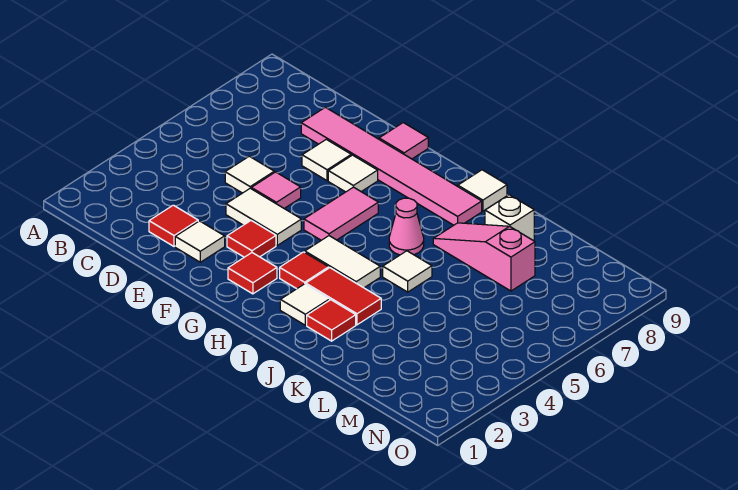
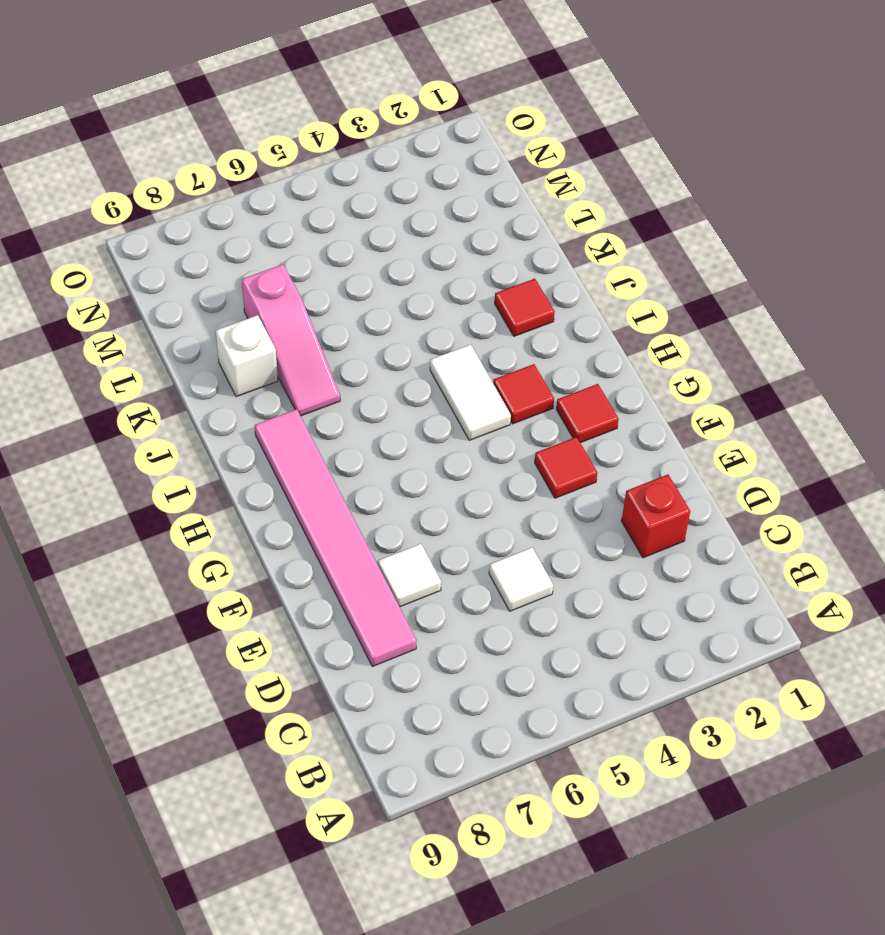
red 1x1 brick [622,474,690,558] -> red 1x1 tile [149,205,198,247]
none -> white 1x1 tile [175,221,225,262]
none -> white 1x2 tile [226,188,301,245]
none -> pink 1x1 tile [251,172,301,209]

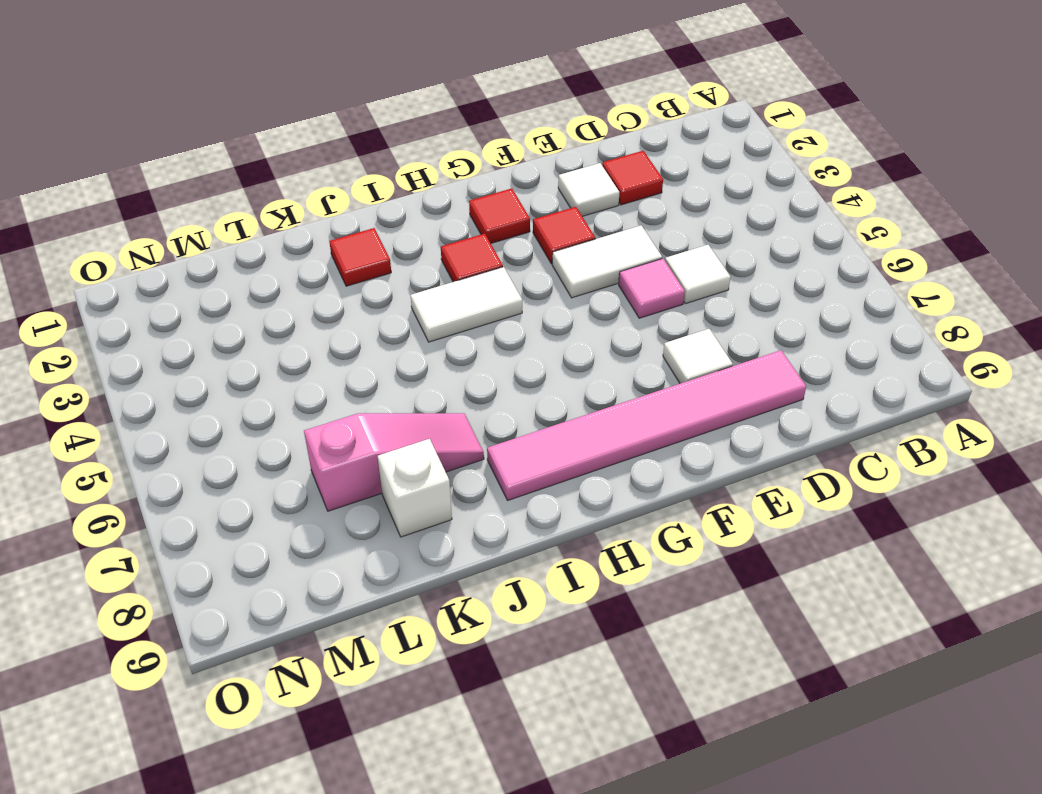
none -> white 1x1 tile [328,155,378,192]
none -> pink 1x1 tile [379,123,428,159]
none -> pink 1x2 tile [304,187,378,240]

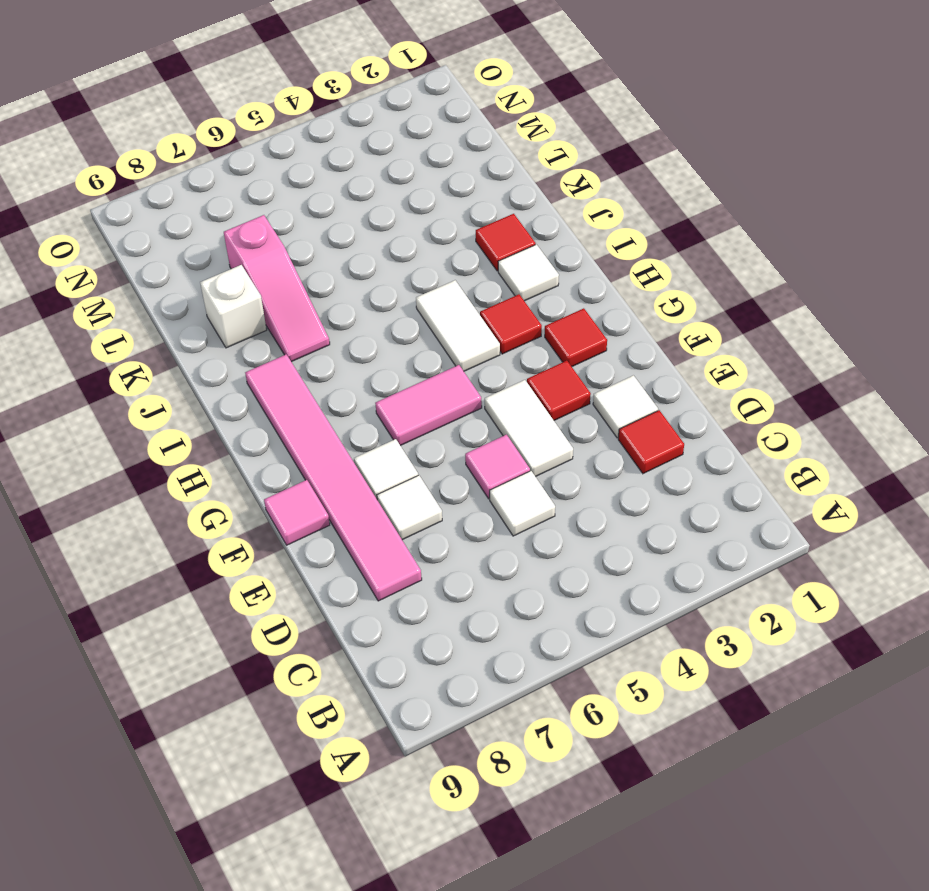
none -> red 1x2 tile [306,268,381,325]
none -> pink 1x1 cone [389,198,424,255]
none -> white 1x1 tile [458,170,507,211]

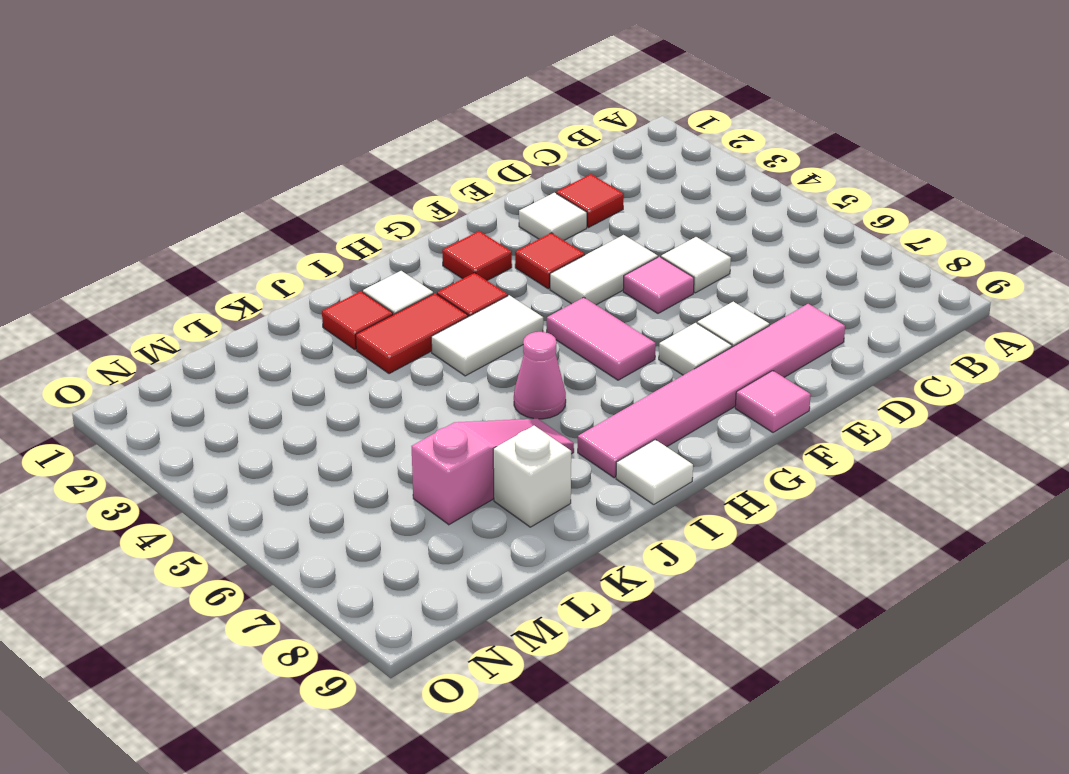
none -> white 1x1 tile [383,251,432,292]

